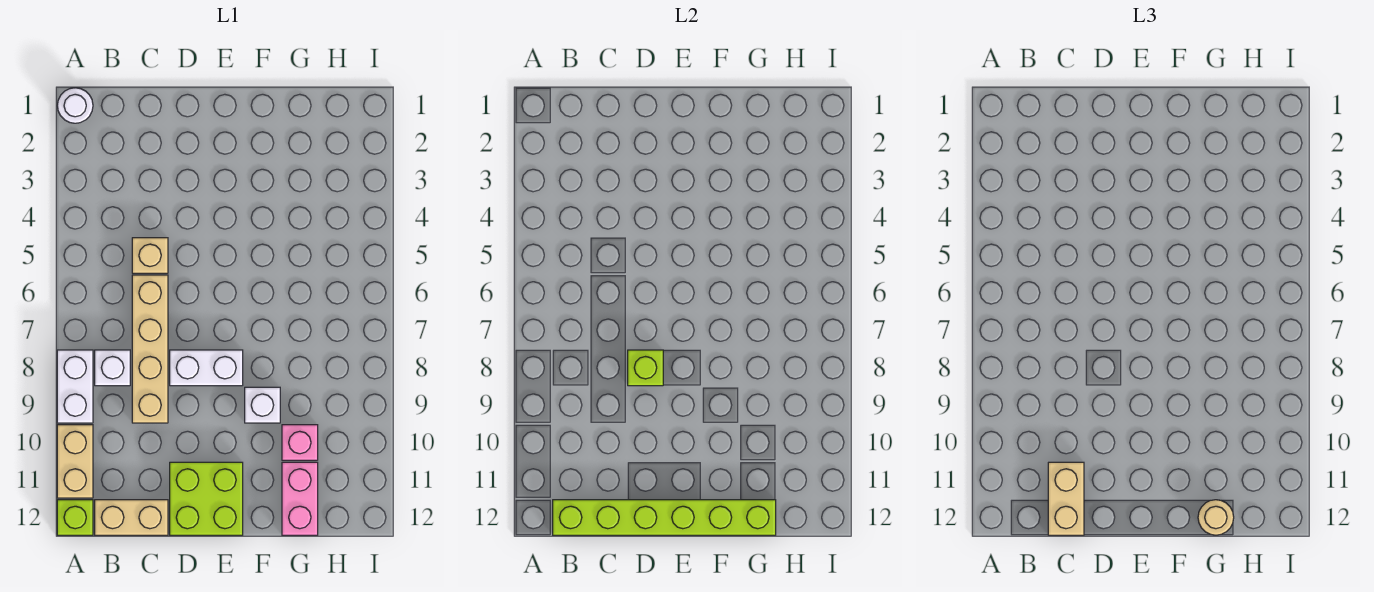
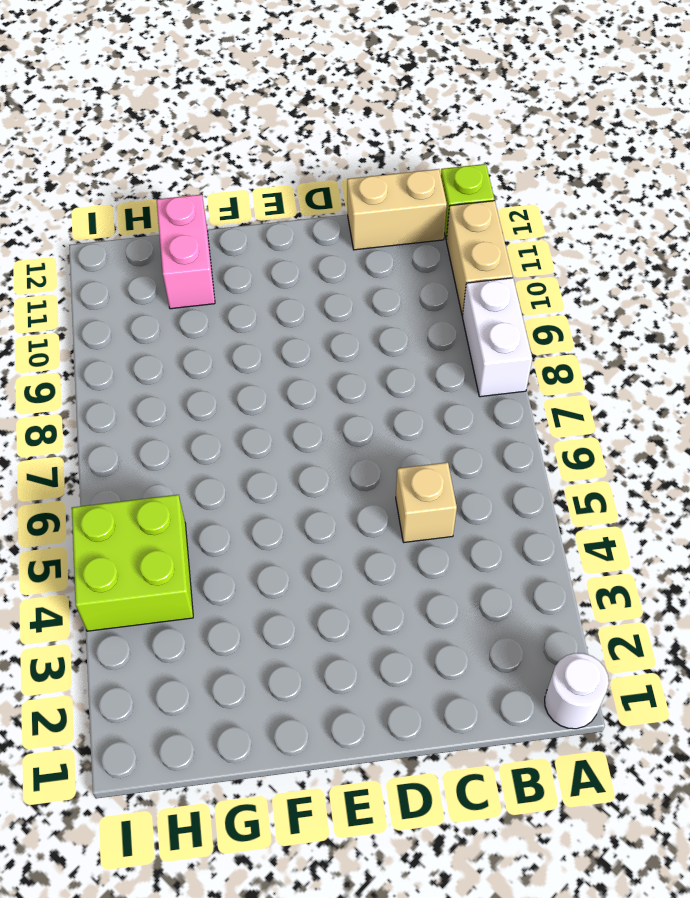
lime 2x2 brick [72,495,193,631] -> lime 2x2 brick moved to [170,462,243,535]
none -> white 1x1 brick [95,350,130,386]
none -> tan 1x4 brick [132,275,168,423]
none -> white 1x2 brick [170,350,243,386]

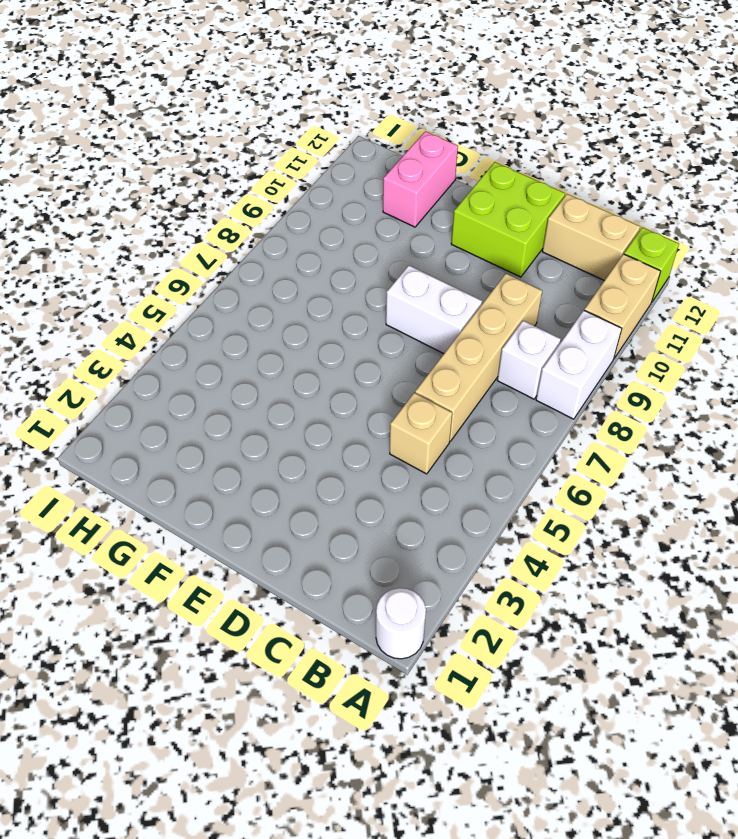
none -> white 1x1 brick [245,387,280,423]
none -> pink 1x1 brick [282,425,318,460]
none -> lime 1x6 brick [553,500,776,535]

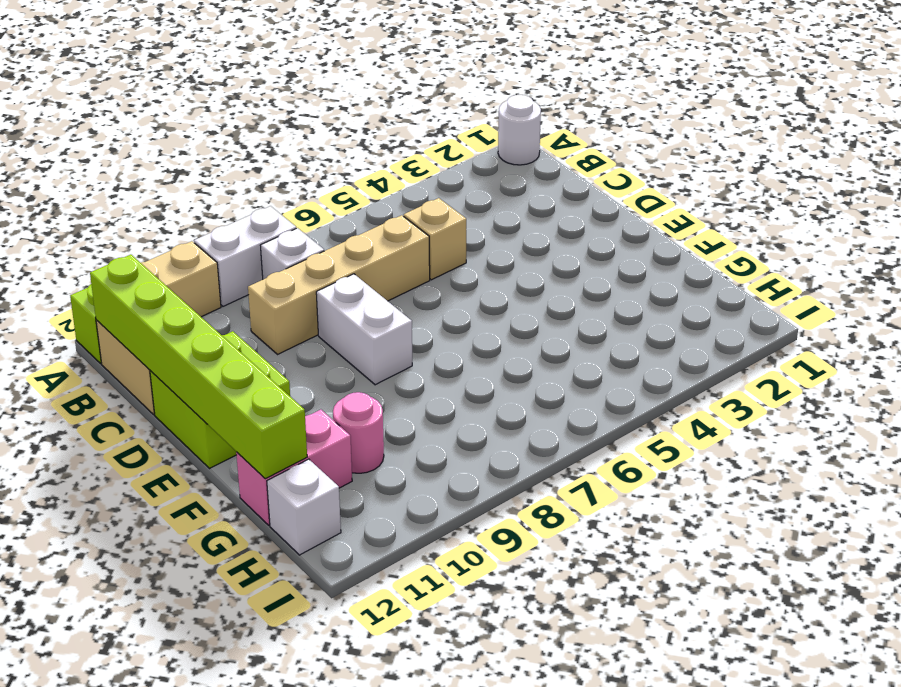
pink 1x1 round brick [333,392,384,473] -> pink 1x1 brick [282,425,318,460]
white 1x1 brick [267,459,341,555] -> white 1x1 brick moved to [245,387,280,423]
none -> lime 1x1 brick [628,350,663,386]
none -> tan 1x2 brick [1048,462,1084,535]
none -> tan 1x1 round brick [1198,500,1234,535]

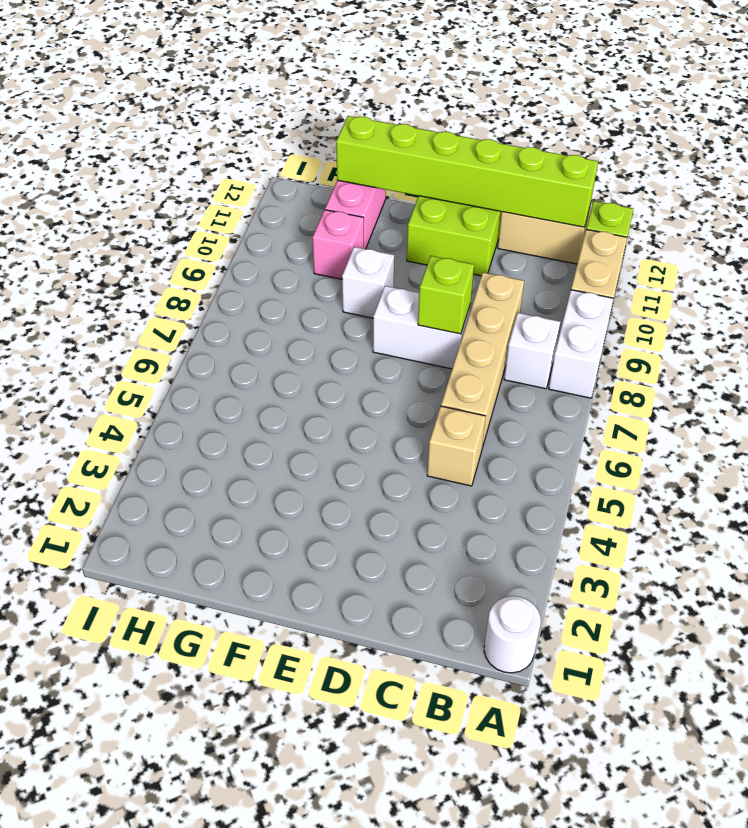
none -> tan 1x2 brick [1048,462,1084,535]
none -> tan 1x1 round brick [1198,500,1234,535]

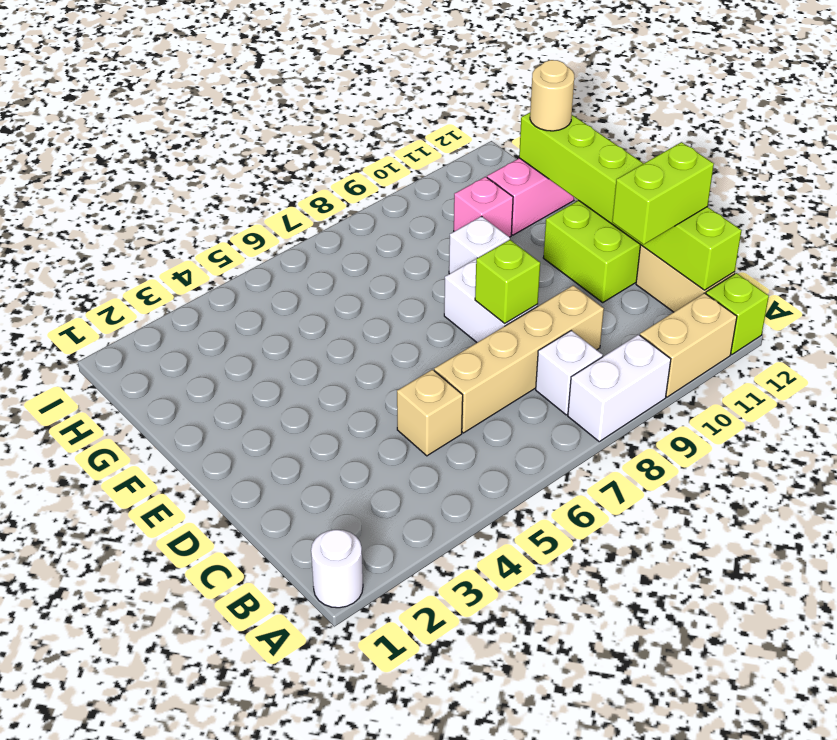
lime 1x2 brick [612,142,714,244] -> tan 1x2 brick [1048,462,1084,535]

